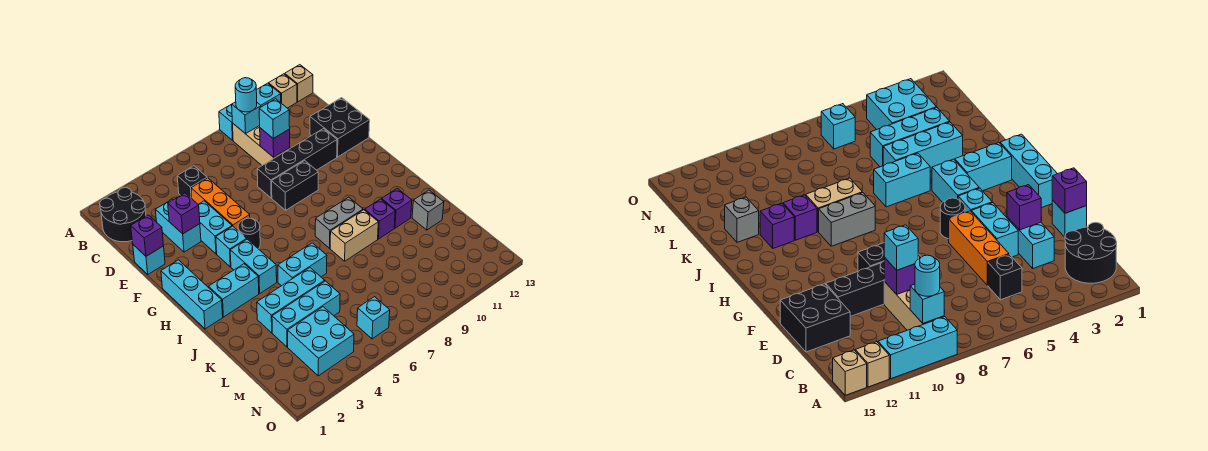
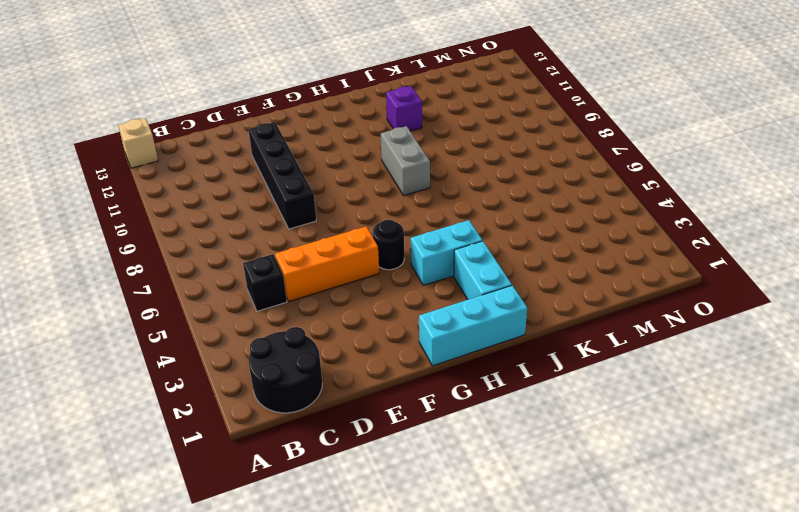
none -> cyan 1x3 brick [219,83,281,140]
none -> tan 1x1 brick [268,74,297,108]
none -> tan 1x3 brick [232,123,290,165]
none -> cyan 1x2 brick [156,199,201,252]

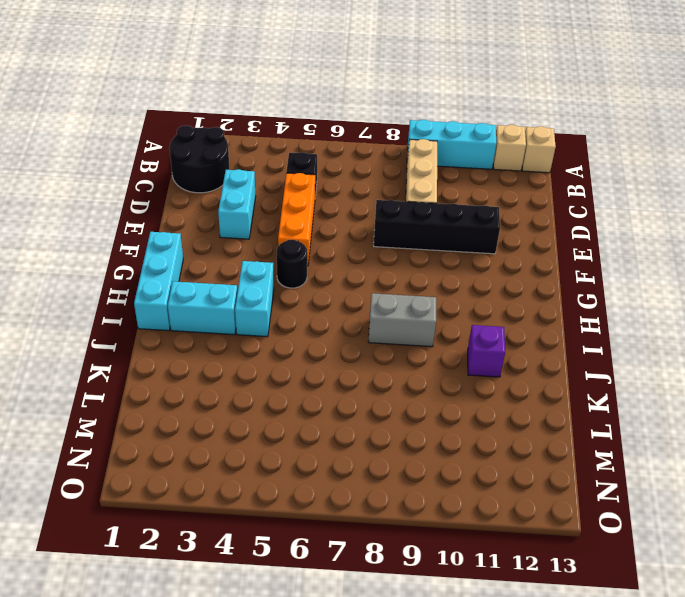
none -> black 2x2 brick [310,98,370,157]
none -> cyan 1x1 brick [133,245,165,274]
none -> cyan 1x2 brick [198,201,232,254]
none -> black 1x2 brick [272,161,318,210]

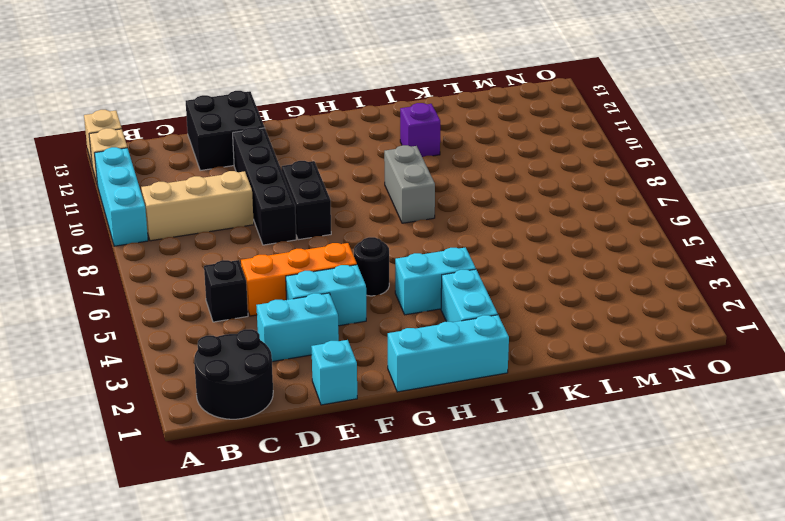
none -> cyan 1x1 brick [216,226,247,267]
none -> cyan 1x2 brick [278,243,327,286]
none -> tan 1x2 brick [330,210,378,261]
none -> purple 1x1 brick [365,199,395,239]

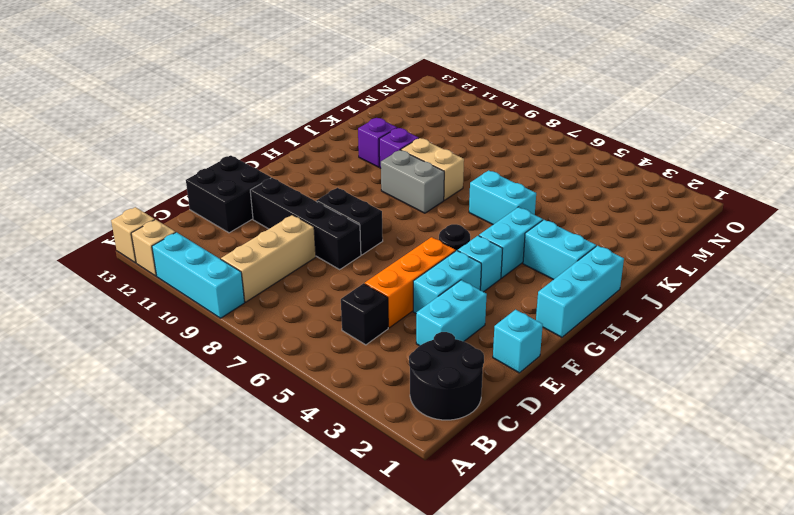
none -> cyan 1x3 brick [257,268,325,333]
none -> grey 1x1 brick [412,190,444,230]
none -> cyan 1x3 brick [272,281,340,347]
none -> cyan 2x2 brick [288,307,354,376]

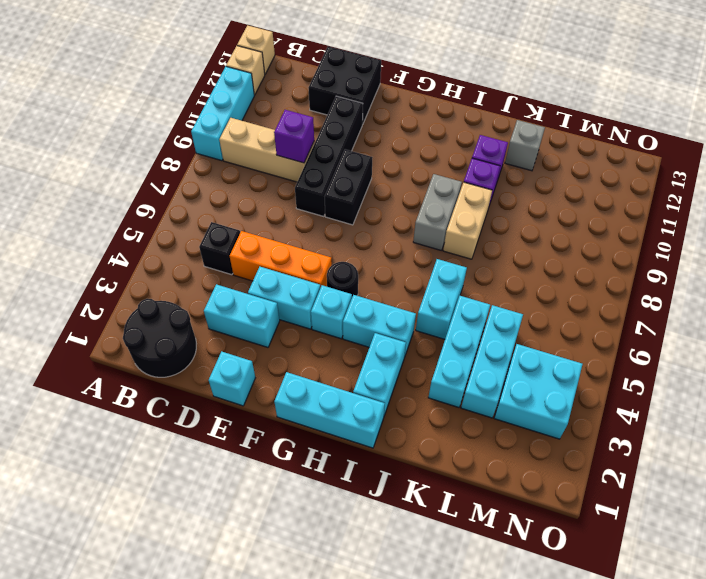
none -> cyan 1x1 brick [357,297,390,339]
none -> cyan 1x1 brick [232,102,261,134]
none -> purple 1x1 brick [131,215,164,256]
none -> purple 1x1 brick [168,193,200,234]

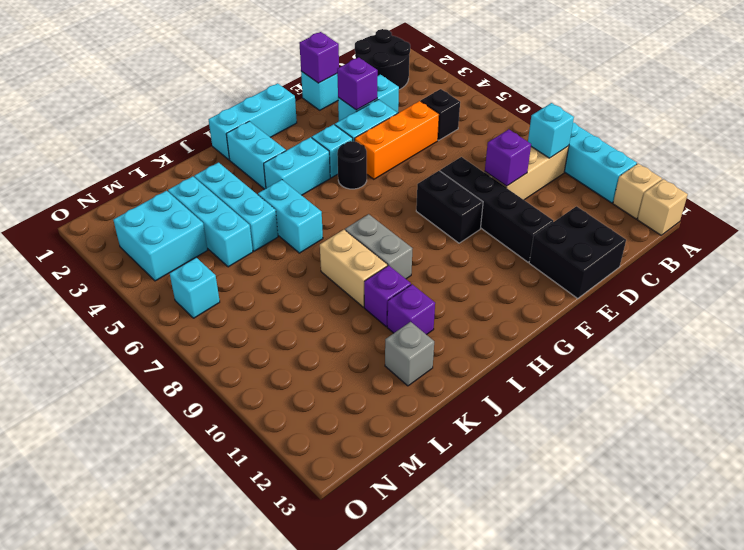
none -> cyan 1x1 round brick [235,78,257,112]
none -> cyan 1x1 brick [259,99,290,139]

